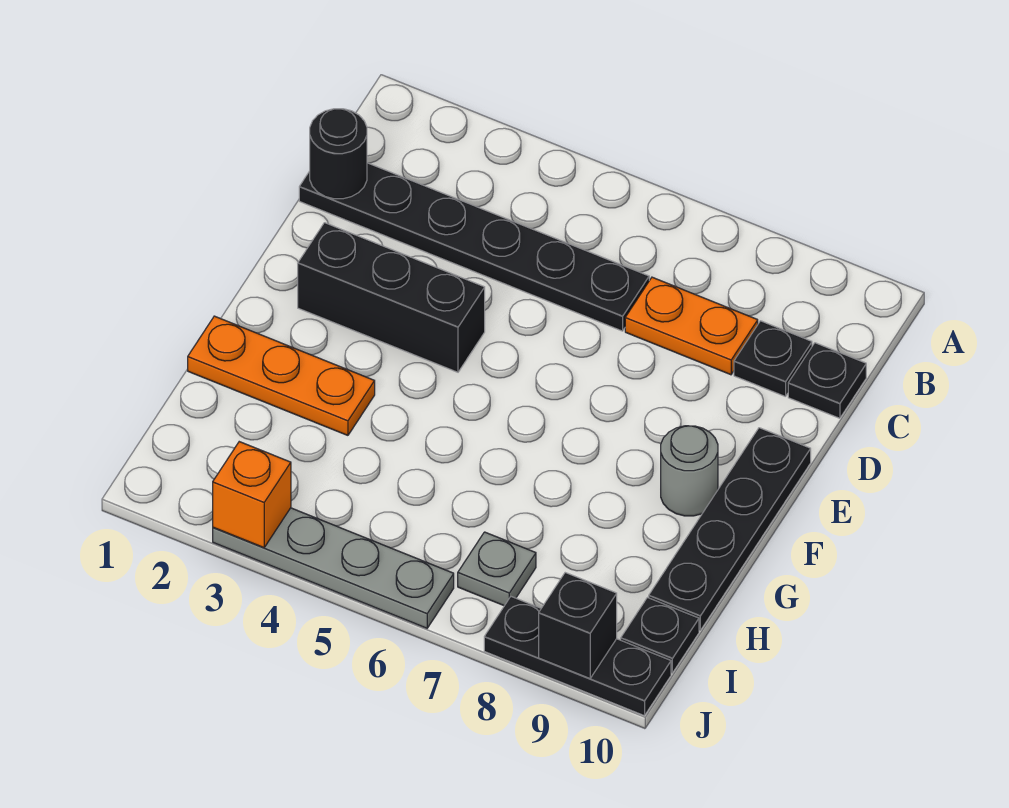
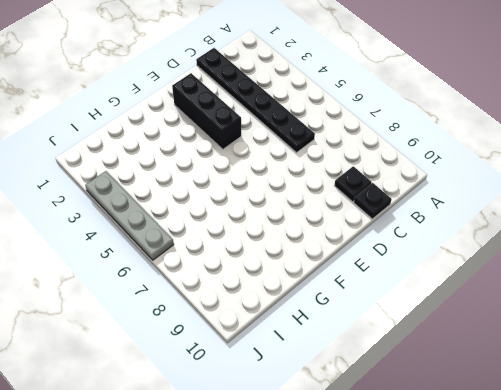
none -> orange 1x2 plate [625,277,758,375]
none -> black 1x4 plate [649,428,811,631]
none -> grey 1x1 round brick [661,426,718,516]

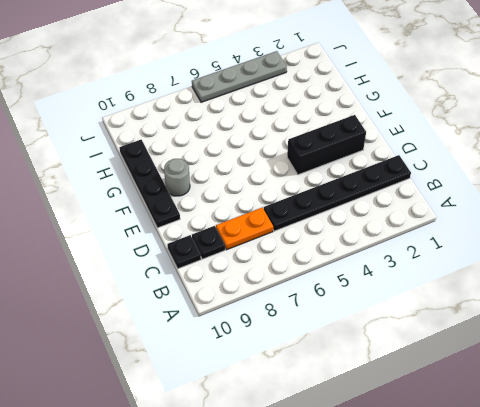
none -> orange 1x3 plate [188,316,375,435]
none -> grey 1x1 plate [458,532,536,606]
none -> black 1x1 plate [621,598,699,673]

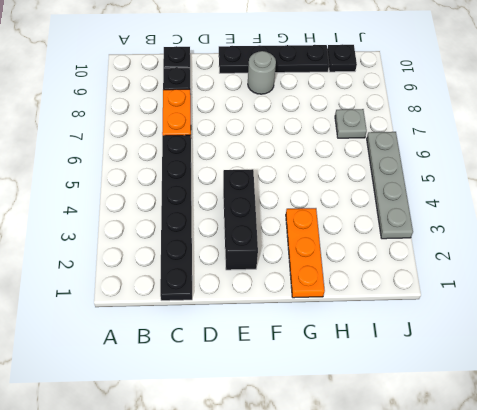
none -> black 1x3 plate [484,597,671,716]
none -> black 1x1 round brick [310,109,367,199]
none -> orange 1x1 brick [213,442,291,548]

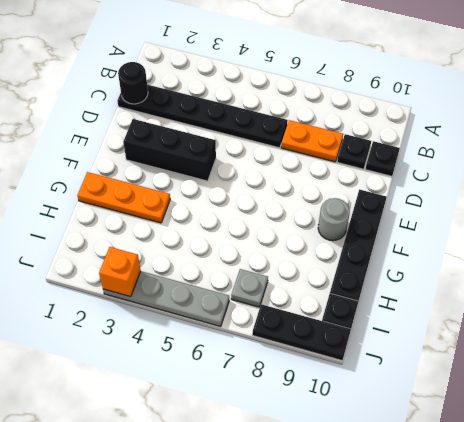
none -> black 1x1 brick [539,573,617,678]

